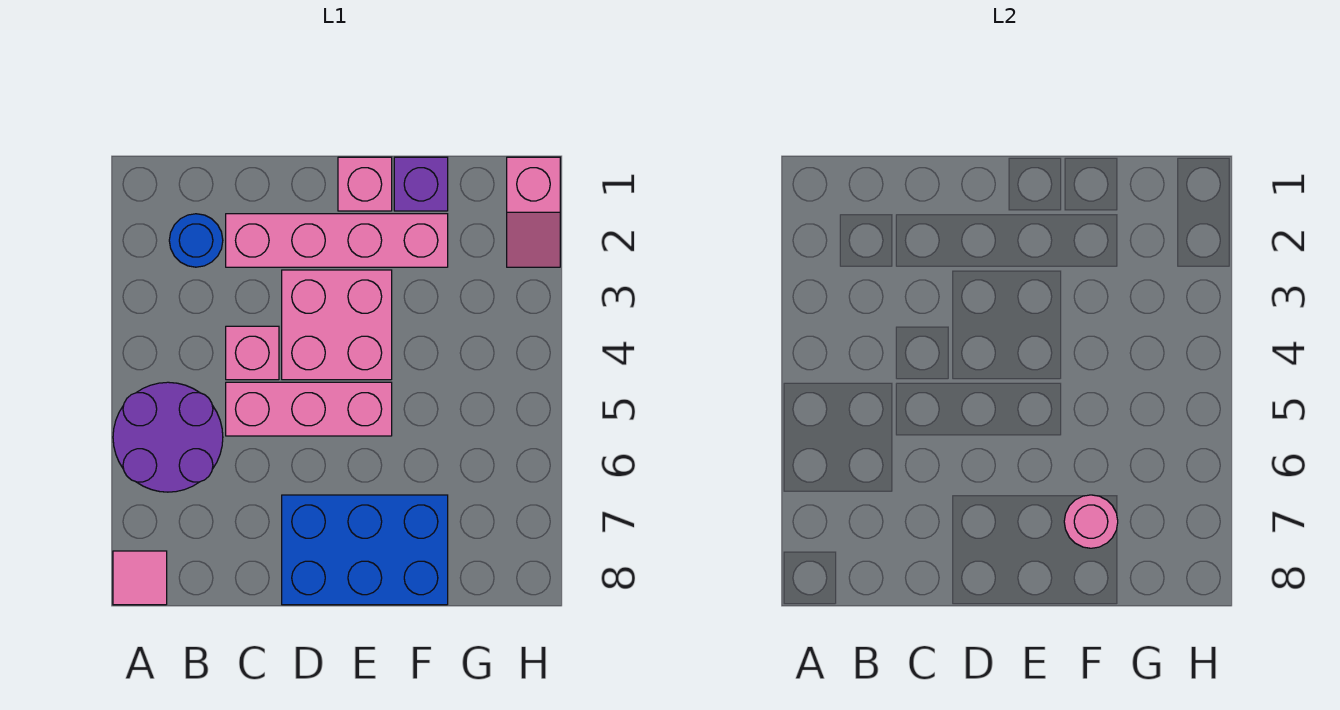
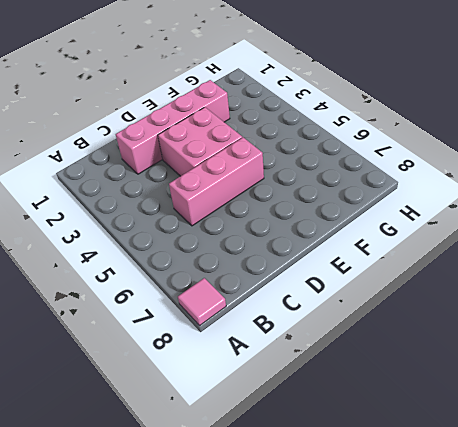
none -> purple 2x2 round brick [113,382,223,492]
none -> blue 1x1 round brick [169,214,223,267]
none -> pink 1x1 brick [226,326,279,380]

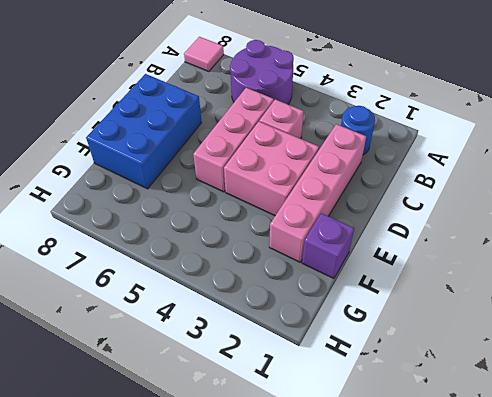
none -> pink 1x1 brick [338,157,392,211]
none -> pink 1x2 slope [507,157,560,267]
none -> pink 1x1 round brick [1064,495,1118,548]

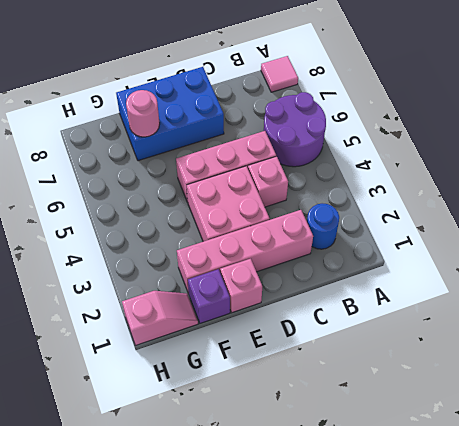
pink 1x2 slope [122,291,198,346] -> pink 1x2 slope turned to [507,157,560,267]

